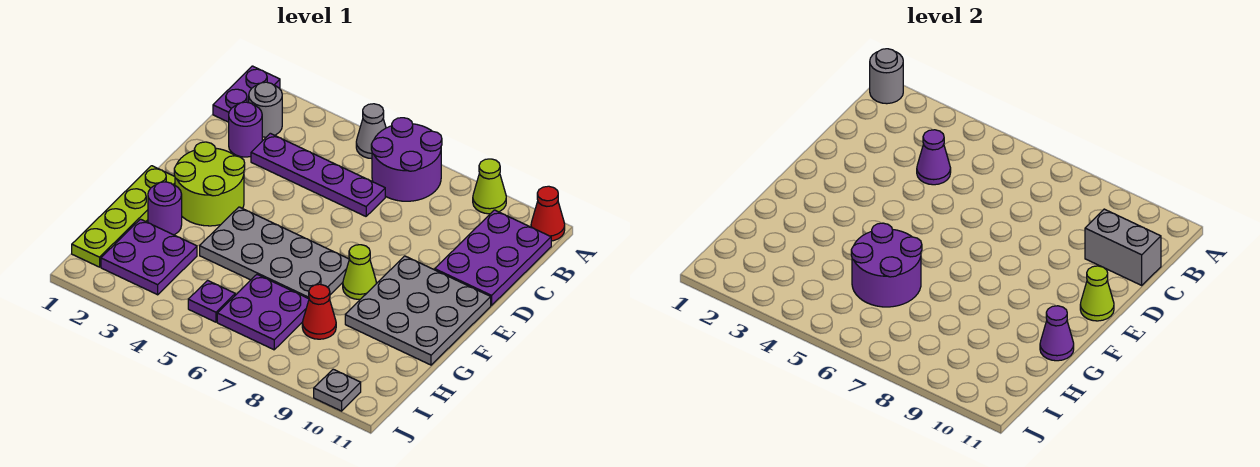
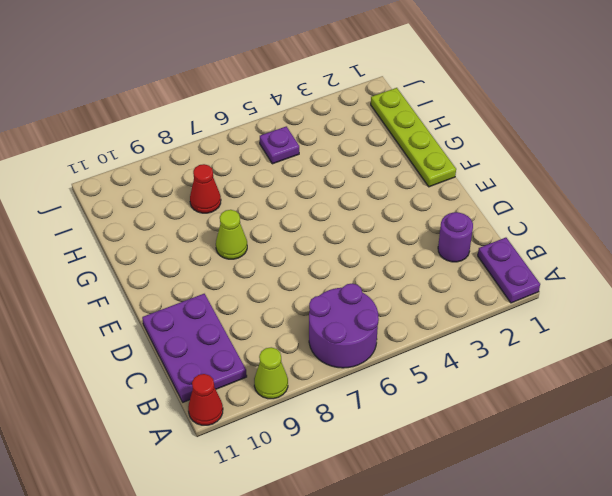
none -> grey 1x1 cone [356,104,386,159]
none -> grey 1x1 round brick [249,82,282,137]
none -> purple 1x4 plate [251,133,385,216]

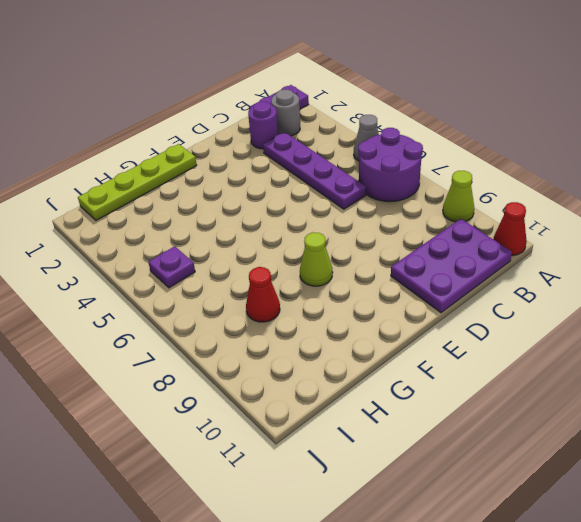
none -> lime 2x2 round brick [174,142,245,226]
none -> grey 3x3 plate [345,256,491,365]
none -> grey 2x4 plate [200,207,349,299]

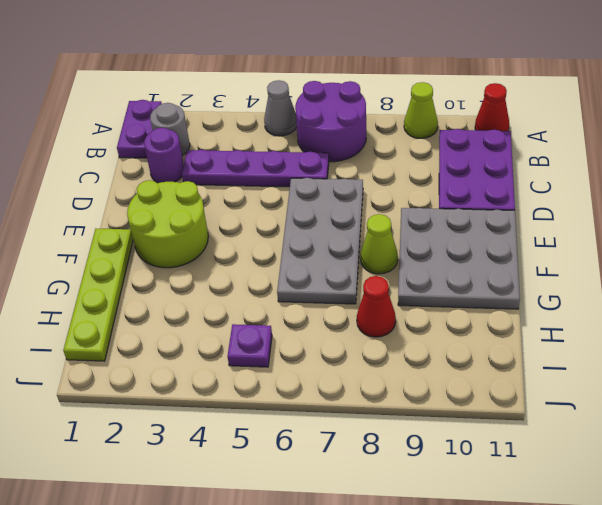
grey 2x4 plate [277,178,363,304] -> grey 2x4 plate turned to [200,207,349,299]
none -> purple 1x1 round brick [148,182,182,235]
none -> purple 2x2 plate [101,219,197,295]
none -> purple 2x2 plate [217,275,309,350]

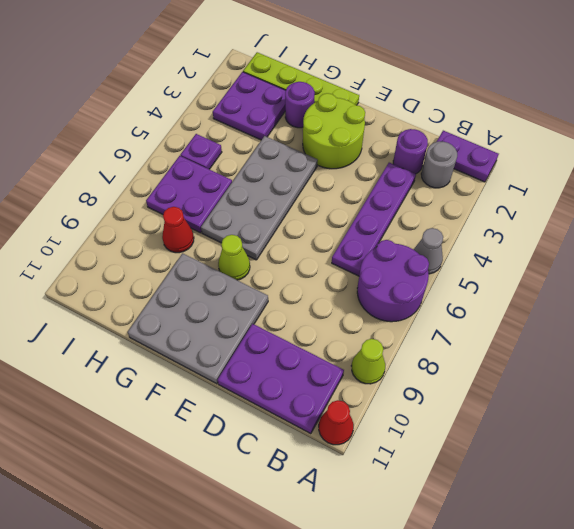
none -> grey 1x1 plate [314,369,361,411]
none -> grey 1x1 round brick [870,49,903,104]
none -> purple 1x1 cone [917,130,951,185]

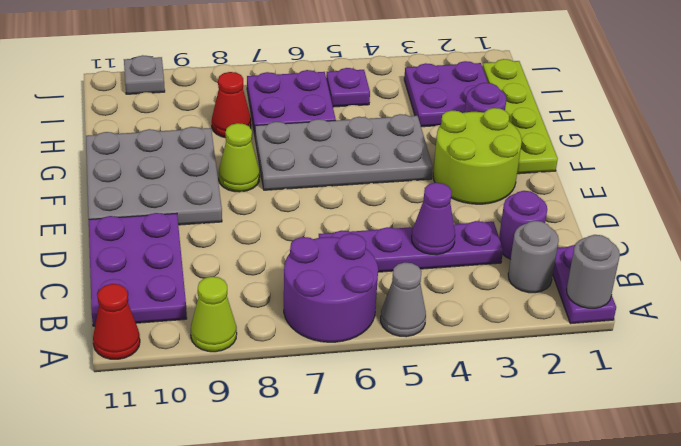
none -> grey 1x2 brick [1085,209,1161,285]
none -> lime 1x1 cone [1080,266,1114,321]
none -> purple 2x2 round brick [851,223,922,307]

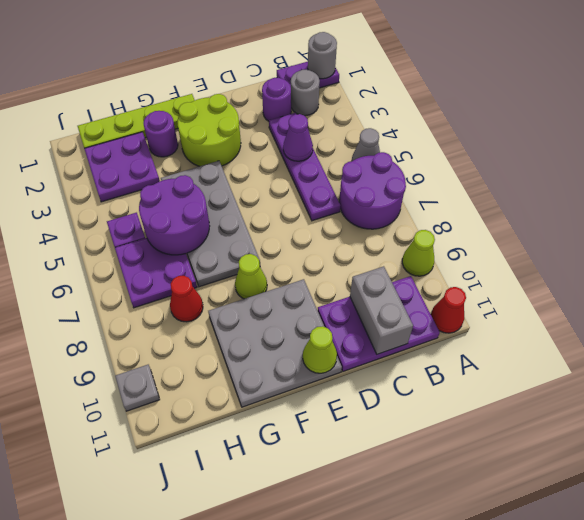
none -> purple 1x1 cone [1040,306,1074,361]

